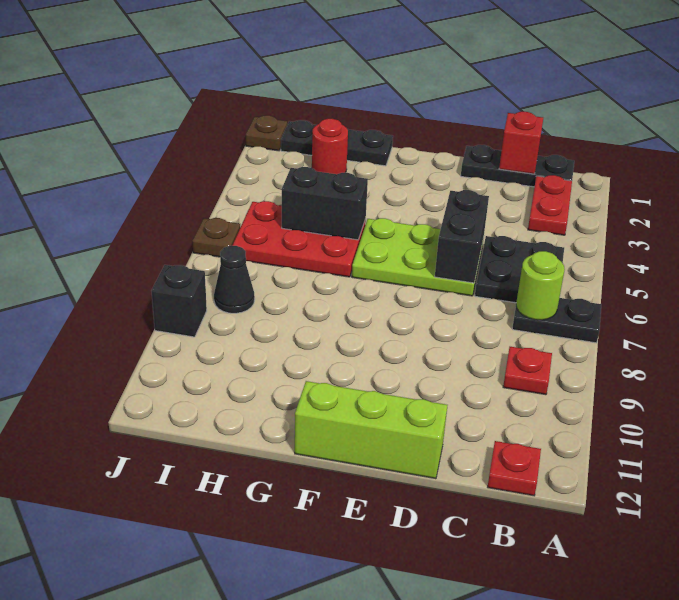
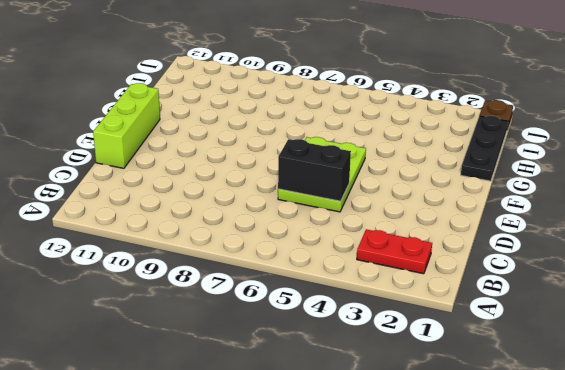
none -> black 1x2 plate [512,298,601,343]
none -> black 1x3 plate [461,145,574,187]
none -> black 2x2 plate [475,236,564,303]

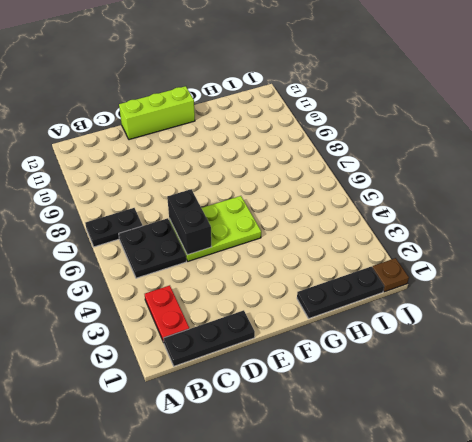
none -> red 1x1 plate [503,347,552,395]
none -> red 1x1 plate [488,441,541,496]
none -> red 2x3 plate [232,201,366,277]

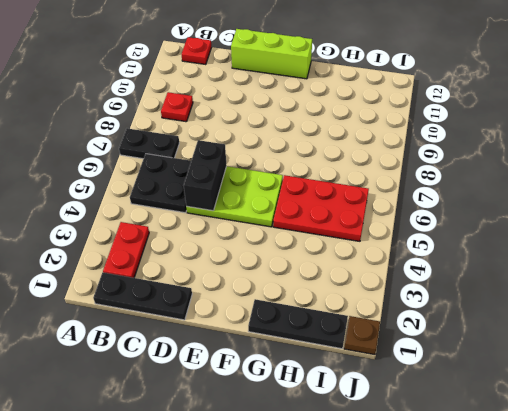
none -> red 1x1 round brick [312,119,348,174]
none -> black 1x1 cone [214,246,255,313]
none -> brown 1x1 plate [192,218,240,257]

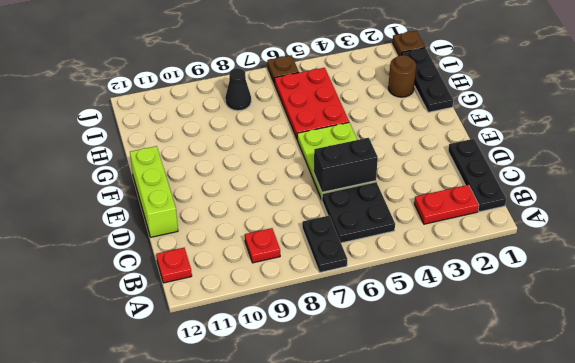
brown 1x1 round brick [388,55,416,97] -> red 1x1 round brick [312,119,348,174]
none -> black 1x1 brick [151,265,207,337]
none -> lime 1x1 round brick [516,251,565,320]
none -> red 1x1 brick [499,112,543,174]

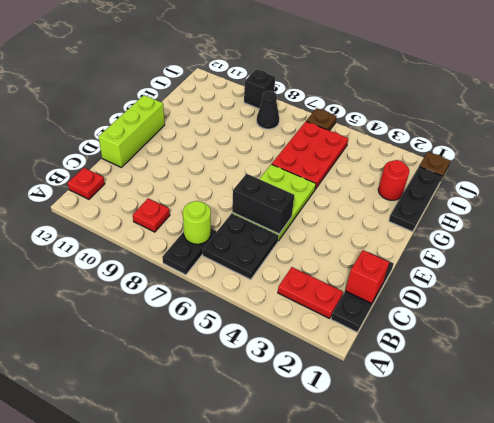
none -> black 1x2 brick [282,167,368,240]

